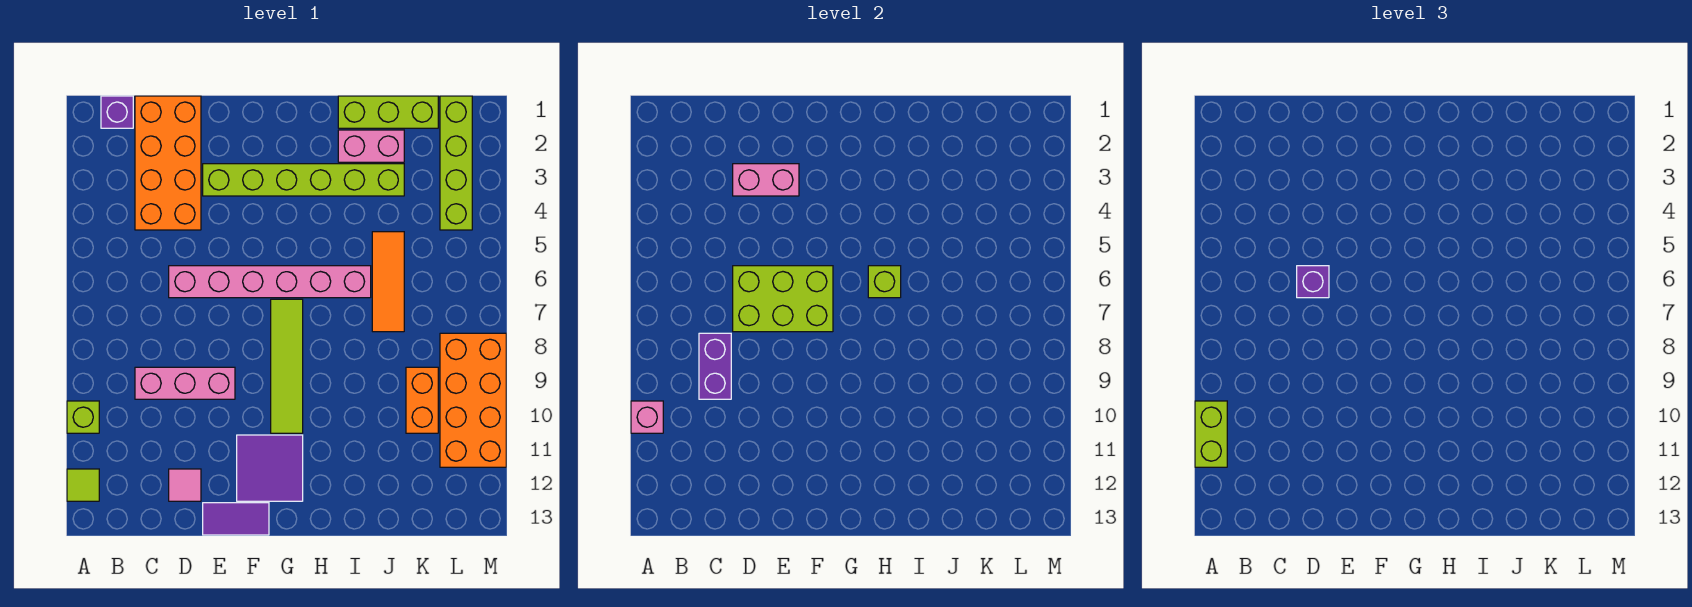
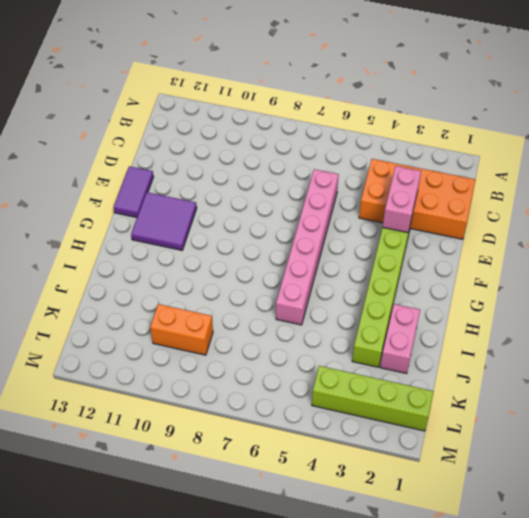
none -> lime 1x1 brick [67,401,99,433]
none -> lime 1x1 tile [67,469,99,501]
none -> purple 1x1 brick [101,96,133,128]

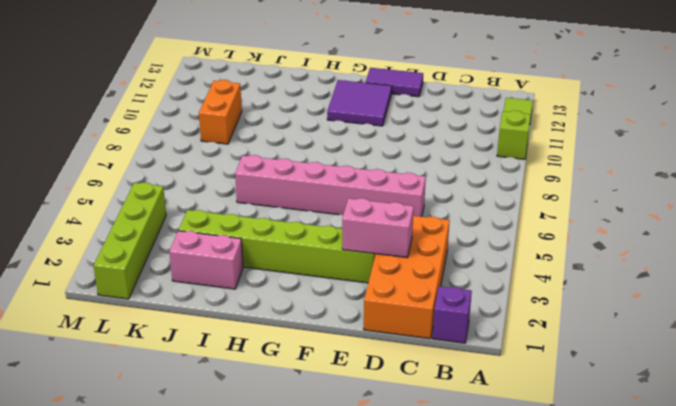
none -> pink 1x3 brick [135,367,235,399]
none -> pink 1x1 tile [169,469,201,501]
none -> lime 1x4 tile [271,299,303,433]

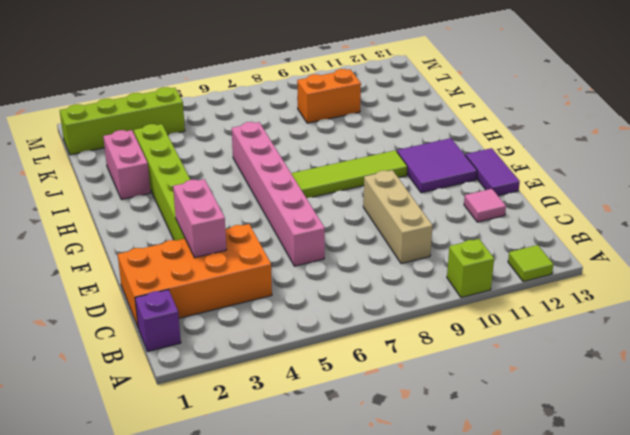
tan 1x3 brick [363,170,433,264] -> pink 1x3 brick [135,367,235,399]
none -> lime 1x3 brick [338,96,438,128]
none -> orange 1x3 tile [372,232,404,332]
none -> orange 2x4 brick [440,333,506,467]

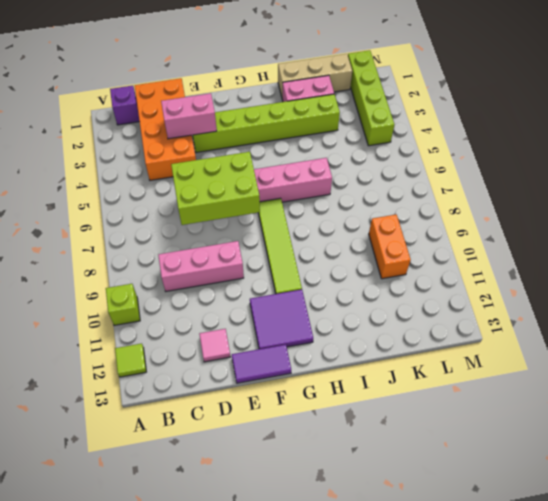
tan 1x3 brick [278,54,352,100] -> lime 1x3 brick [338,96,438,128]
none -> orange 1x3 tile [372,232,404,332]
none -> orange 2x4 brick [440,333,506,467]
none -> pink 1x1 brick [631,401,663,433]

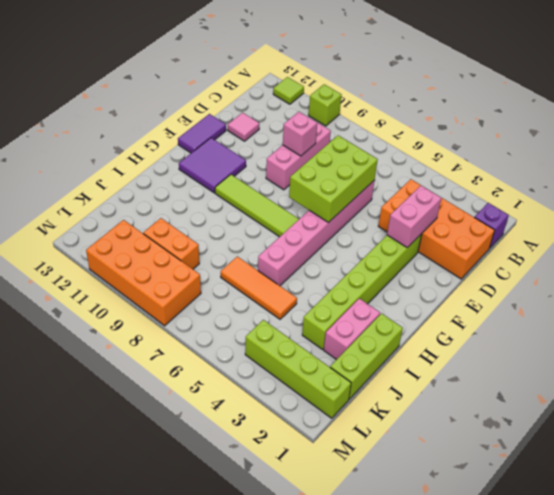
pink 1x1 brick [283,112,317,156] -> pink 1x1 brick moved to [631,401,663,433]
none -> purple 1x2 brick [699,333,731,399]
none -> lime 1x1 brick [868,266,901,298]
none -> lime 1x2 brick [1195,401,1227,467]

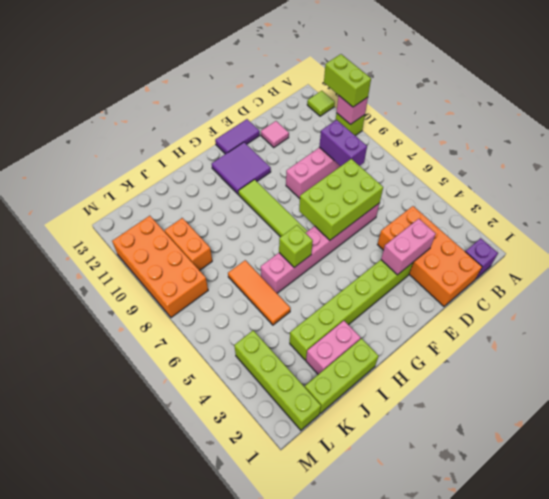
none -> purple 1x1 brick [1297,266,1329,298]

